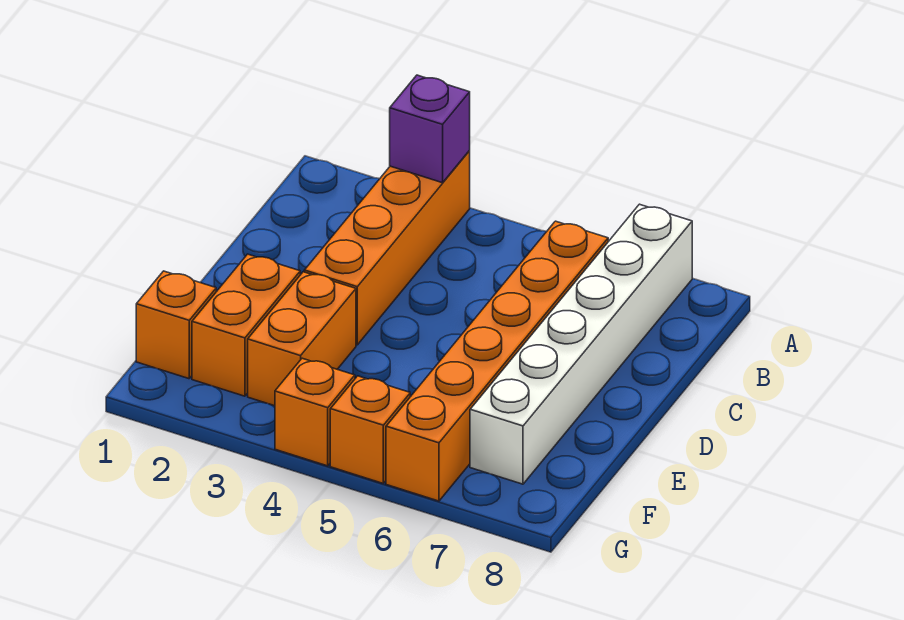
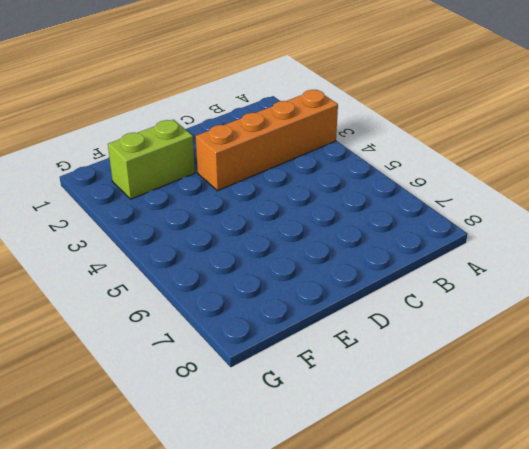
lime 1x2 brick [108,120,195,199] -> orange 1x2 brick [192,254,300,396]
none -> white 1x6 brick [470,204,692,484]
none -> orange 1x6 brick [386,221,608,501]

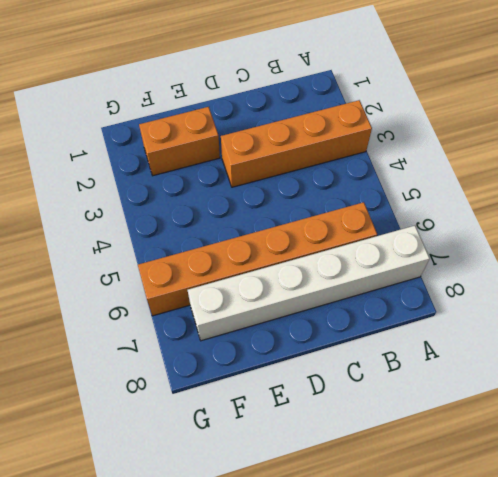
none -> orange 1x2 brick [248,272,356,406]
none -> orange 1x1 brick [136,271,216,379]

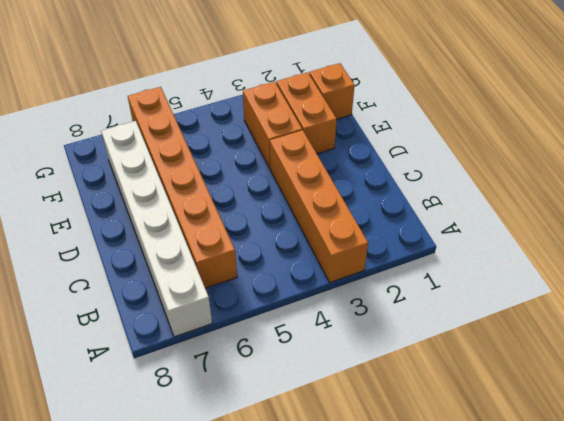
none -> orange 1x1 brick [275,358,355,466]
none -> orange 1x1 brick [330,376,410,483]

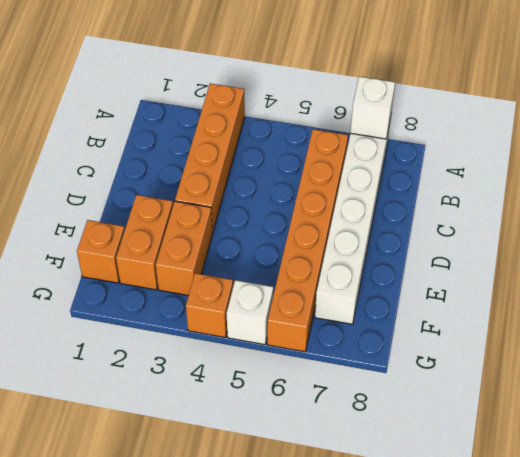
white 1x1 brick [350,76,395,139] -> none
white 1x1 brick [227,280,273,345] -> orange 1x1 brick [330,376,410,483]
none -> purple 1x1 brick [390,75,470,183]

